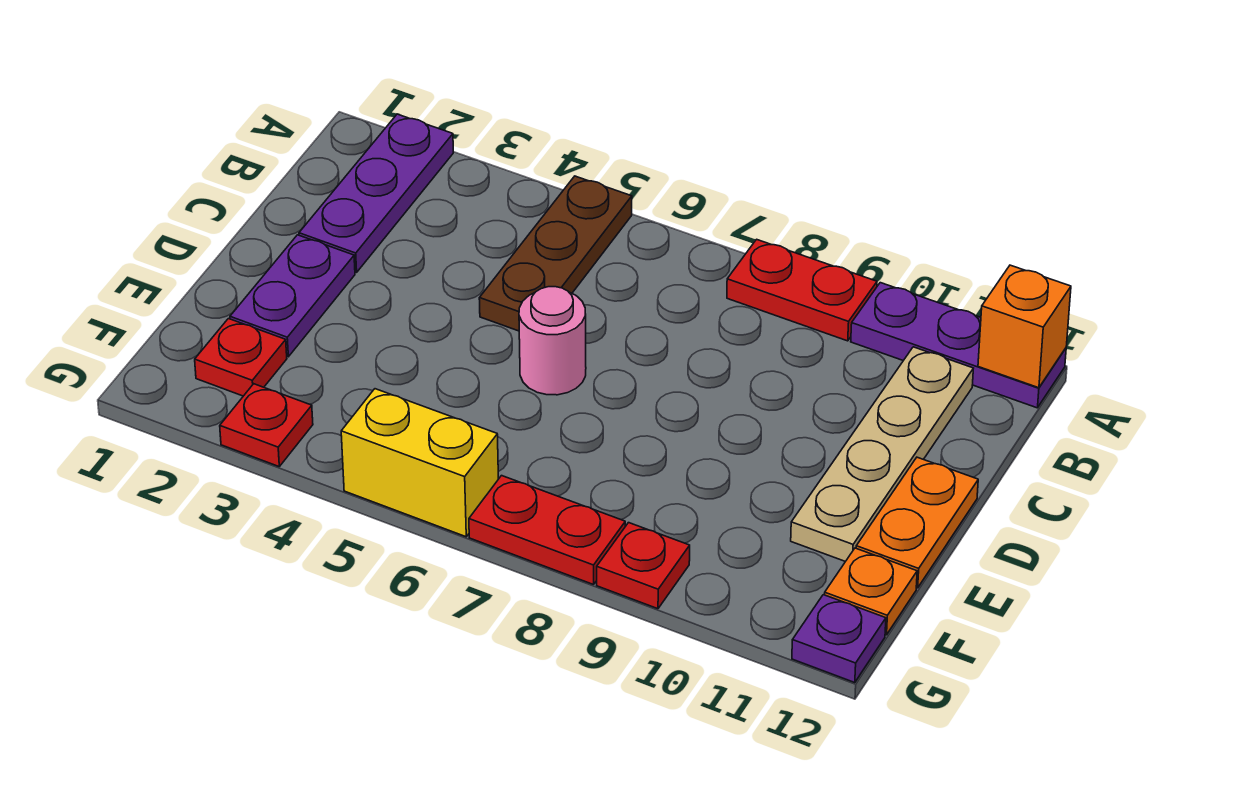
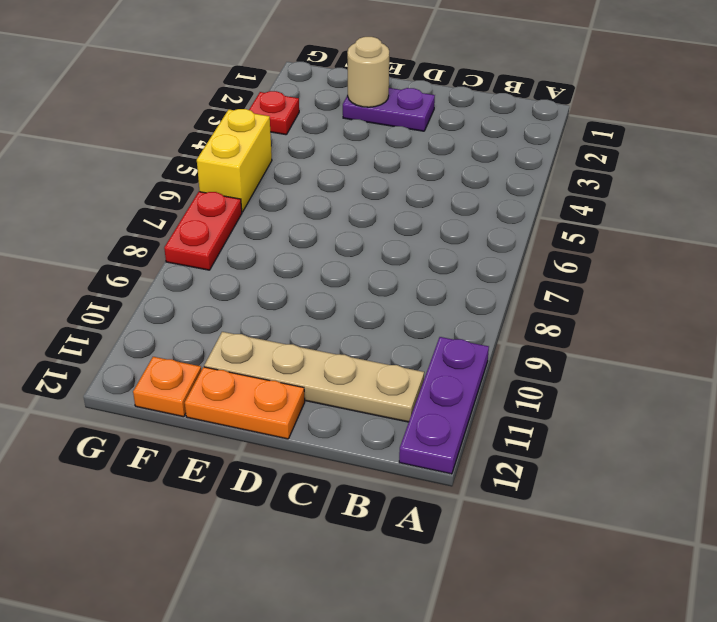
tan 1x1 round brick [347,37,389,107] -> none
none -> purple 1x3 plate [299,114,453,272]
none -> brown 1x3 plate [479,176,632,331]
none -> red 1x2 plate [727,239,877,341]

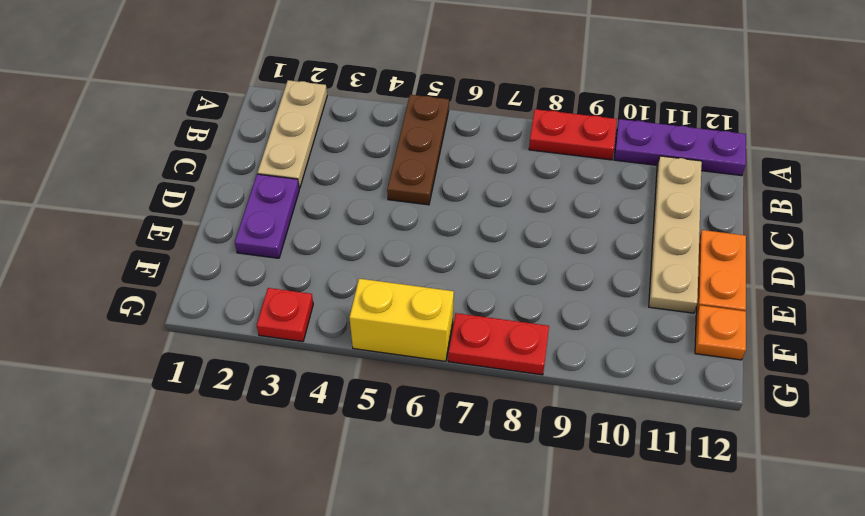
tan 1x3 plate [258,80,327,189] -> purple 1x3 plate [299,114,453,272]
none -> pink 1x1 round brick [519,287,586,395]
none -> red 1x1 plate [195,319,287,396]
none -> red 1x1 plate [597,523,690,609]

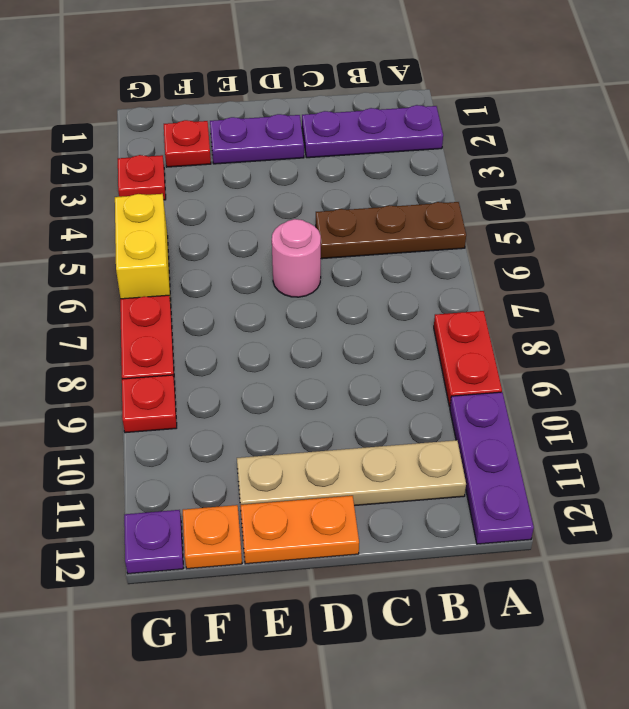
none -> orange 1x1 brick [978,265,1071,388]

